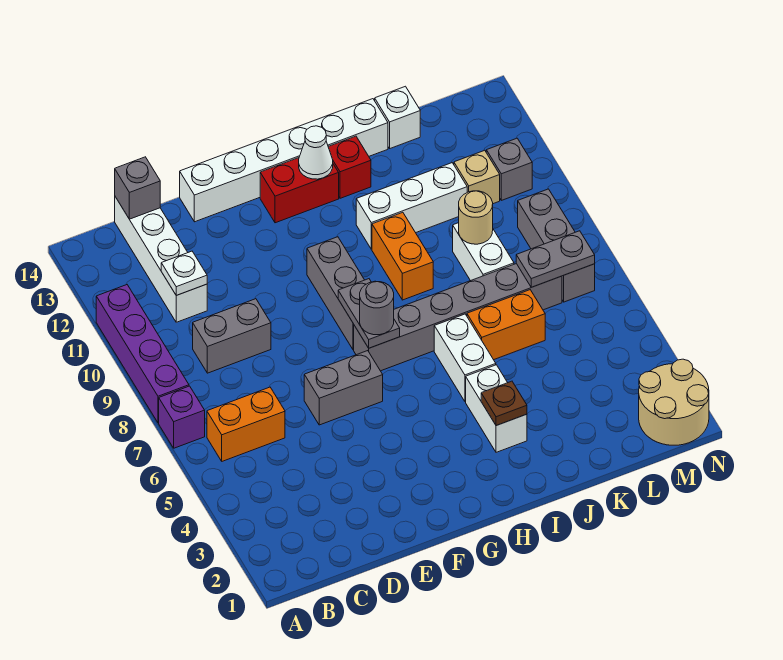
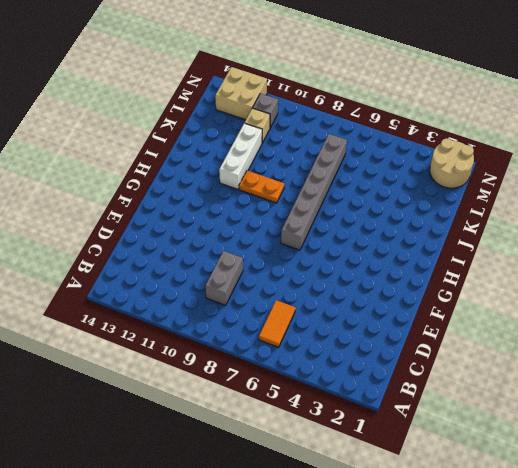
orange 1x2 tile [259,300,296,347] -> orange 1x2 brick [207,387,285,461]
orange 1x2 plate [239,171,284,203] -> orange 1x2 brick [372,212,433,300]
tan 2x2 brick [215,67,267,120] -> none
none -> purple 1x1 brick [159,386,205,448]
none -> purple 1x4 brick [96,285,189,423]
none -> white 1x4 brick [115,197,207,322]
none -> grey 1x2 brick [304,351,383,425]

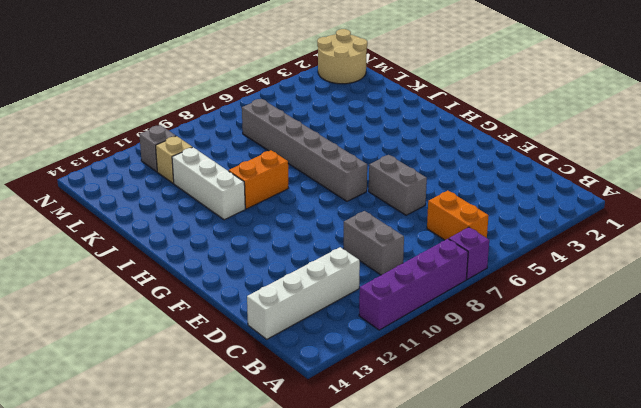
none -> white 1x6 brick [180,99,388,222]
none -> grey 1x3 brick [307,237,364,350]
none -> red 1x2 brick [260,158,339,223]
none -> white 1x2 brick [466,365,527,452]

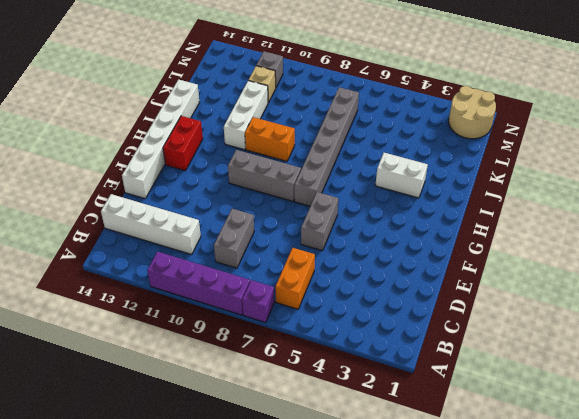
none -> white 1x2 brick [434,314,496,402]
none -> red 1x1 brick [328,136,371,198]
none -> orange 1x2 brick [467,290,545,360]
none -> white 1x2 brick [453,223,514,281]

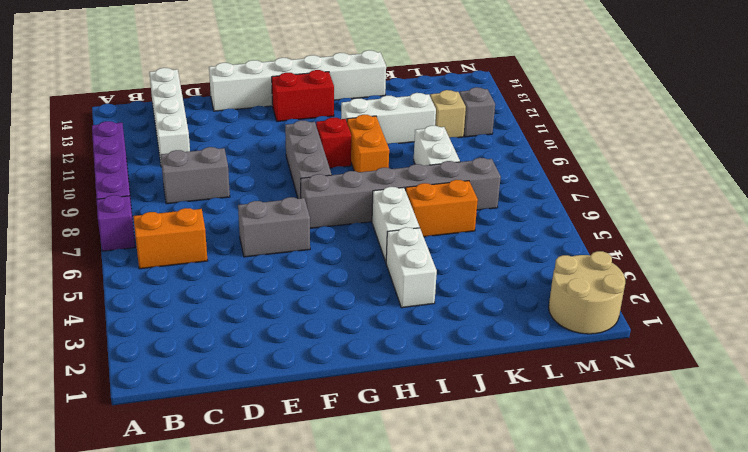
red 1x1 brick [316,118,351,168] -> red 1x1 brick moved to [328,136,371,198]
none -> white 1x1 brick [375,86,420,148]
none -> grey 1x3 brick [518,189,595,302]
none -> white 1x1 plate [161,251,207,295]
none -> grey 1x1 brick [115,157,160,219]

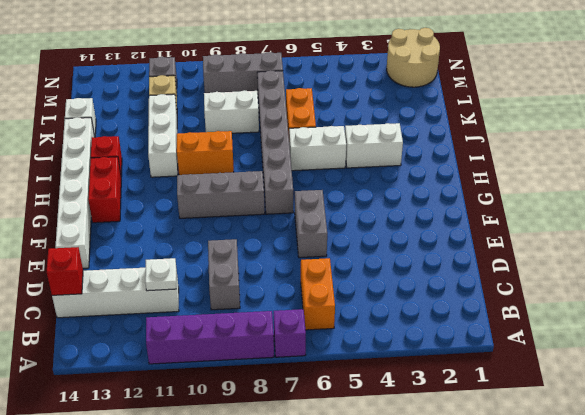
red 1x1 brick [47,247,83,295] -> grey 1x1 brick [115,157,160,219]
none -> grey 1x2 plate [338,279,400,348]
none -> white 1x1 cone [299,126,333,179]
none -> brown 1x1 plate [481,381,527,426]
none -> tan 1x1 round brick [459,191,493,244]

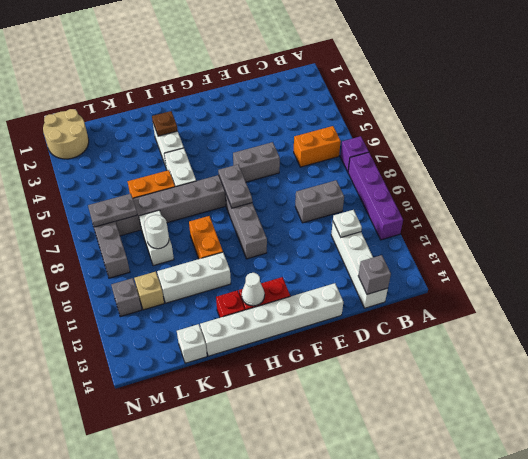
white 1x1 round brick [144,215,169,249] -> tan 1x1 round brick [459,191,493,244]
none -> grey 1x1 round brick [360,281,394,335]

